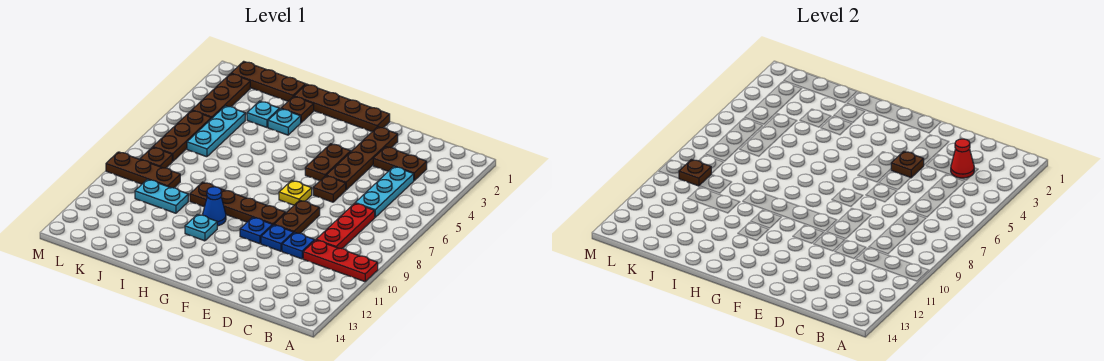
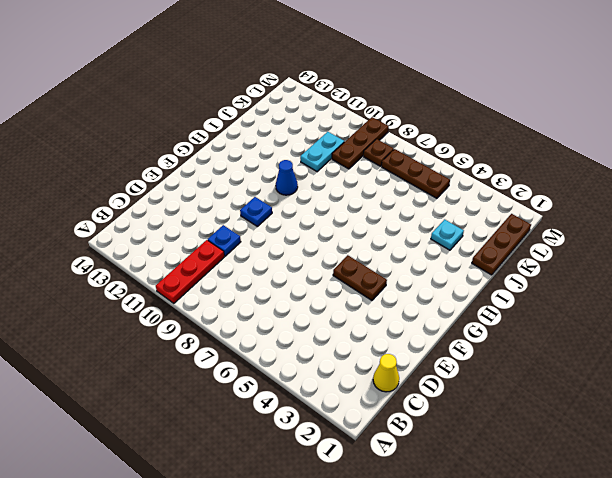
yellow 1x1 cone [373,354,399,392] -> none
none -> brown 1x2 plate [373,147,427,180]
none -> cyan 1x3 plate [356,167,414,217]
none -> red 1x3 plate [316,203,375,249]

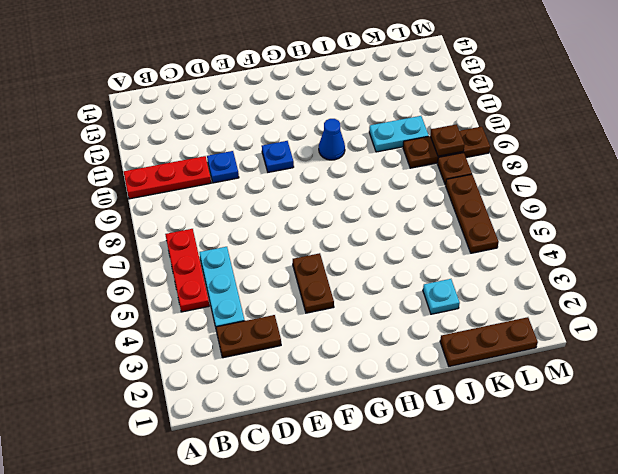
red 1x3 plate [165,229,209,312] -> red 1x3 plate moved to [316,203,375,249]
none -> brown 1x4 plate [326,127,398,190]
none -> brown 1x1 plate [313,176,346,202]
none -> brown 1x2 plate [274,200,320,233]

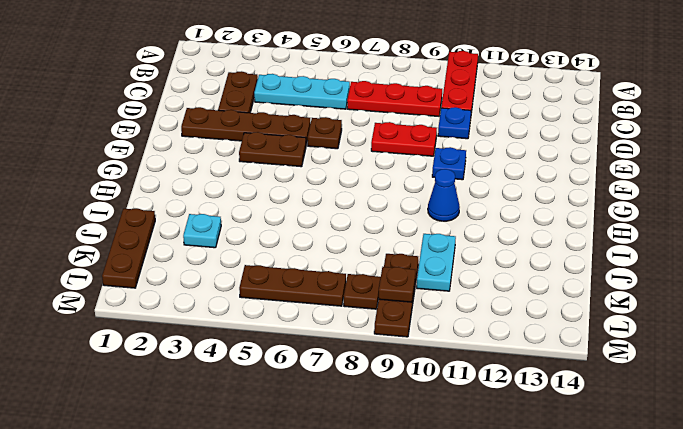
red 1x2 plate [371,122,437,156] -> brown 1x2 plate [274,200,320,233]
none -> blue 1x1 plate [261,225,294,251]
none -> brown 1x4 plate [294,84,390,132]
none -> yellow 1x1 plate [279,180,312,205]

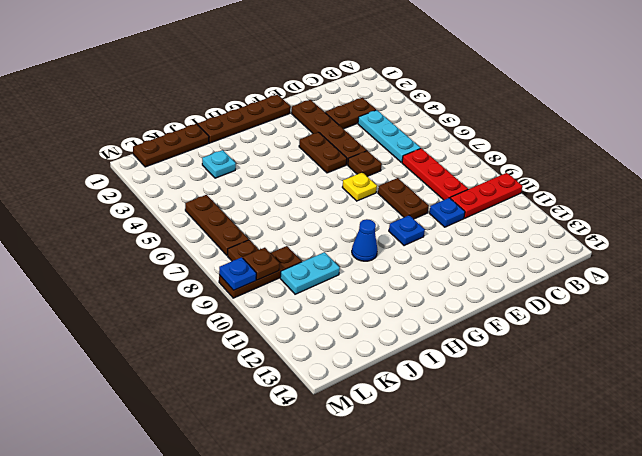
blue 1x1 plate [219,257,256,290] -> blue 1x1 plate moved to [261,225,294,251]
none -> brown 1x4 plate [190,182,286,225]
none -> cyan 1x1 plate [185,214,217,241]
none -> brown 1x1 plate [281,96,314,123]

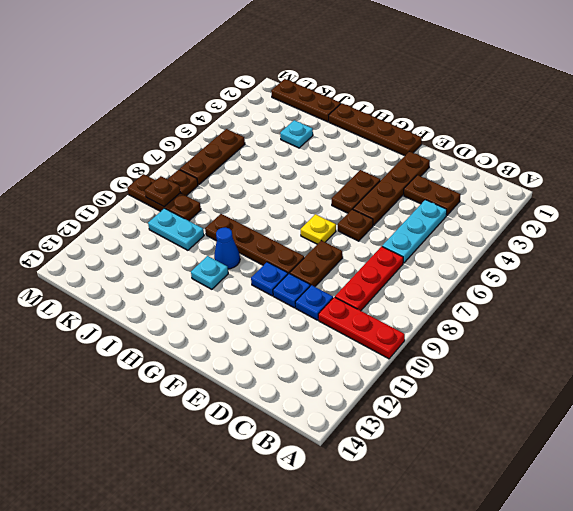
none -> brown 1x1 plate [281,96,314,123]
none -> cyan 1x1 plate [268,109,301,135]
none -> cyan 1x3 plate [187,106,245,157]

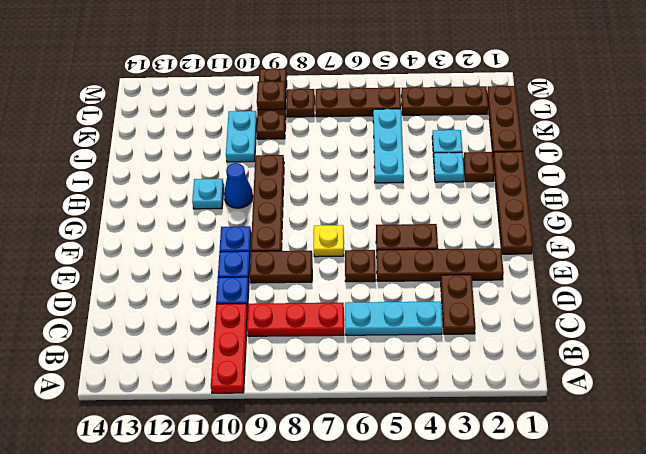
cyan 1x3 plate [373,109,404,183] -> cyan 1x3 plate turned to [187,106,245,157]
none -> red 1x1 cone [951,139,974,178]
none -> brown 1x1 plate [891,151,924,178]

